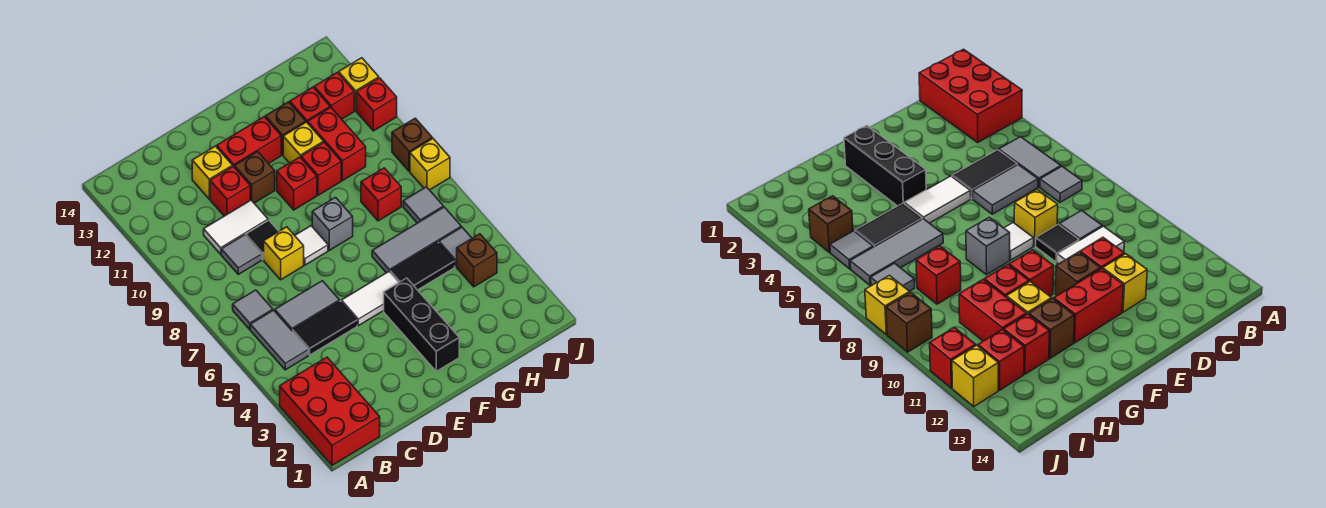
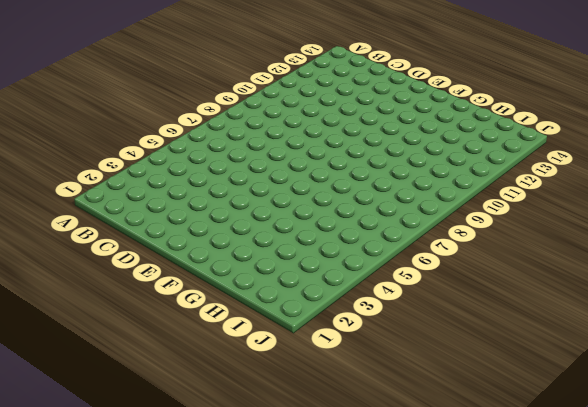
none -> red 2x3 brick [280,357,380,465]
none -> grey 1x2 tile [250,310,308,370]
none -> grey 1x1 tile [233,290,273,329]
none -> black 1x2 tile [293,301,357,355]

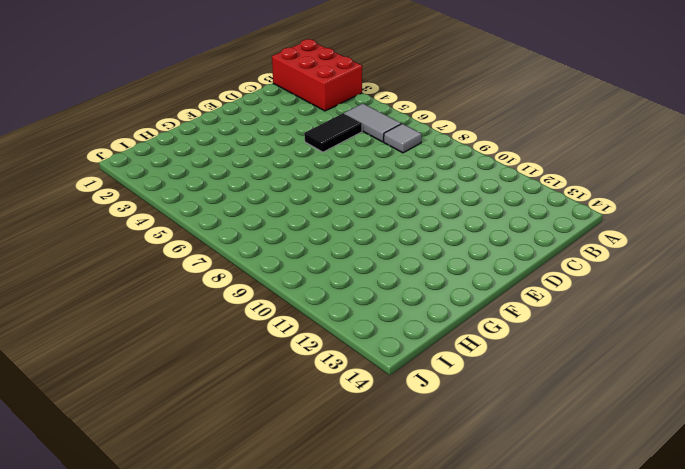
none -> grey 1x2 tile [275,281,339,331]
none -> grey 1x1 tile [221,235,262,274]
none -> white 1x2 tile [204,200,268,254]
none -> yellow 1x1 brick [264,227,304,280]

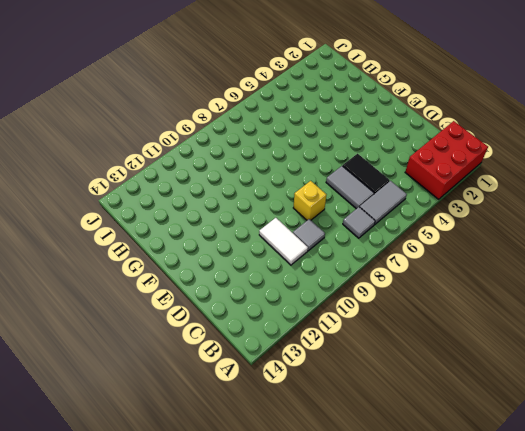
none -> black 1x1 tile [246,220,279,260]
none -> red 1x1 brick [210,166,250,216]
none -> yellow 1x1 brick [192,146,233,199]
none -> white 1x2 tile [341,272,399,326]

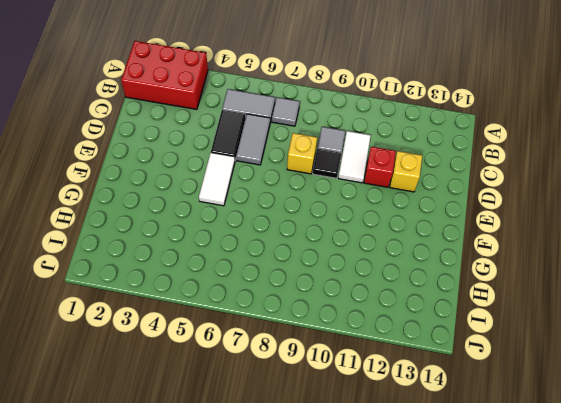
none -> white 1x1 tile [295,226,328,265]
none -> brown 1x1 brick [235,152,275,203]
none -> red 1x2 brick [217,117,281,167]
none -> black 1x3 brick [384,278,459,371]

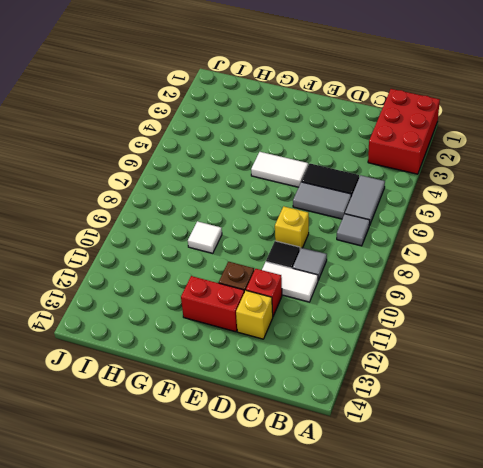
white 1x1 tile [188,221,222,253] -> white 1x1 tile moved to [295,226,328,265]
none -> black 1x3 brick [384,278,459,371]
none -> grey 1x1 brick [312,197,353,250]
none -> red 1x1 brick [277,157,317,210]
none -> black 1x2 tile [390,242,455,290]

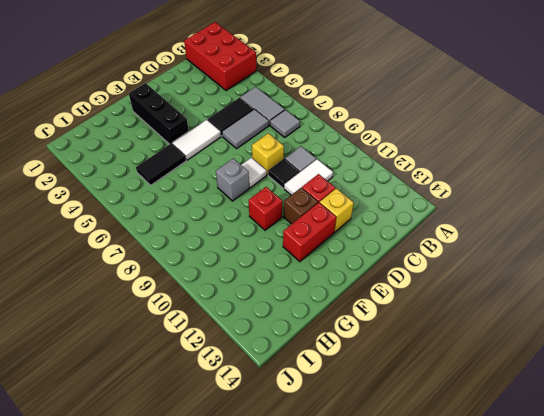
none -> grey 1x3 tile [372,207,461,273]
none -> red 1x1 brick [301,142,341,195]
none -> yellow 1x1 brick [283,122,323,163]
none -> brown 1x1 brick [266,102,306,155]

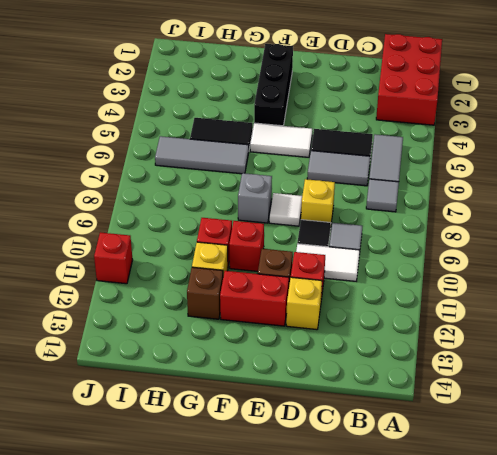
none -> red 1x1 brick [361,168,401,221]
none -> red 1x2 brick [308,107,366,181]
none -> red 1x1 brick [290,87,330,123]
none -> brown 1x1 brick [457,234,497,287]

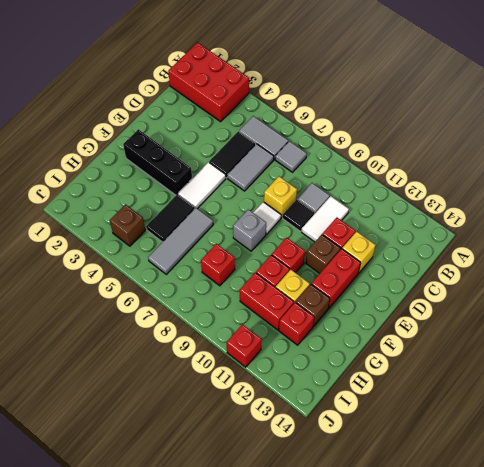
none -> grey 1x1 tile [439,227,472,267]
none -> grey 1x1 tile [403,187,443,223]
none -> red 1x1 brick [314,73,354,119]
none -> yellow 1x1 brick [410,139,450,190]

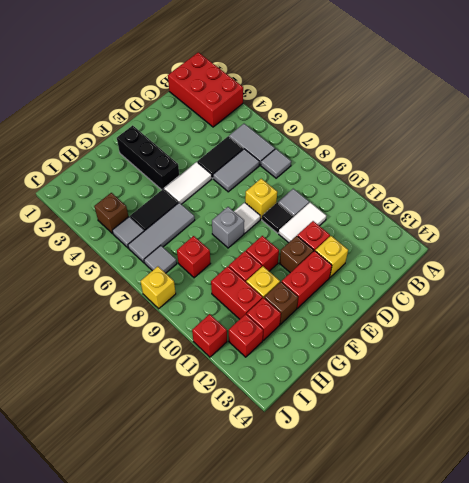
none -> brown 1x1 brick [392,118,432,171]
none -> yellow 1x1 brick [339,58,379,111]

